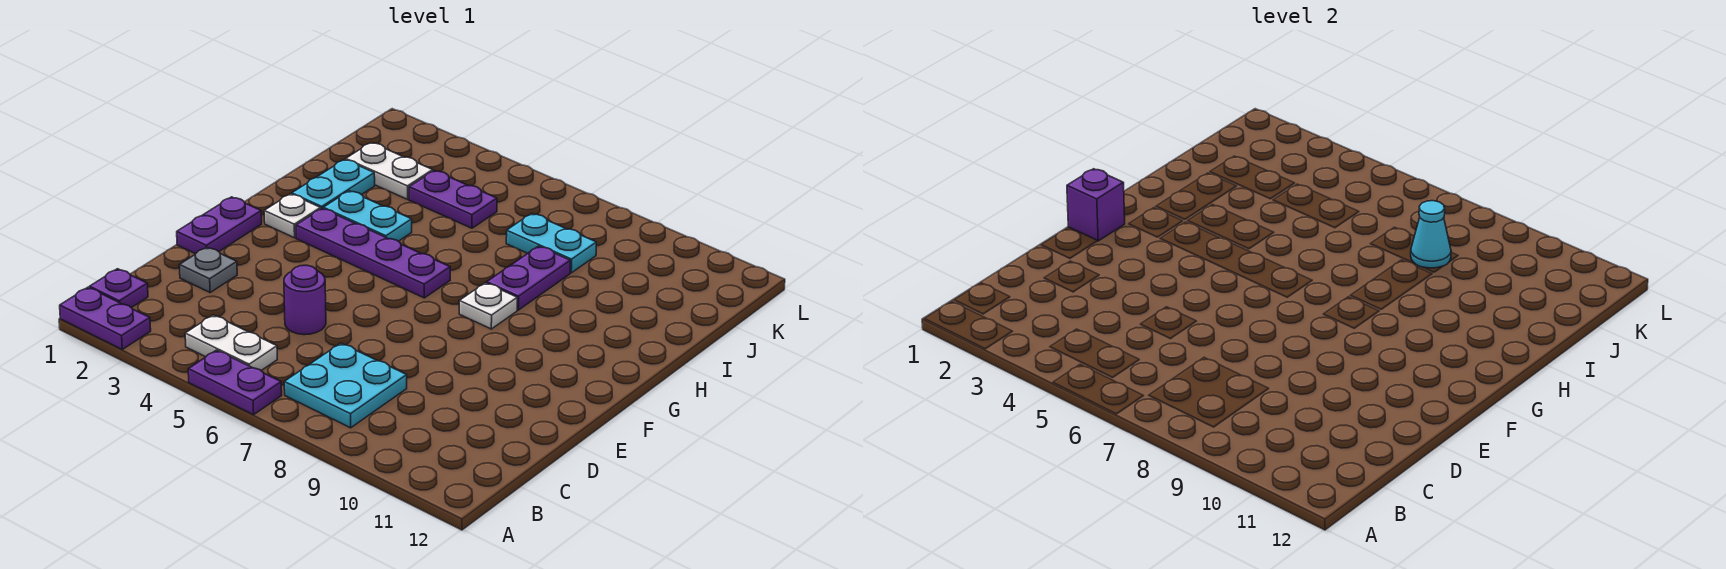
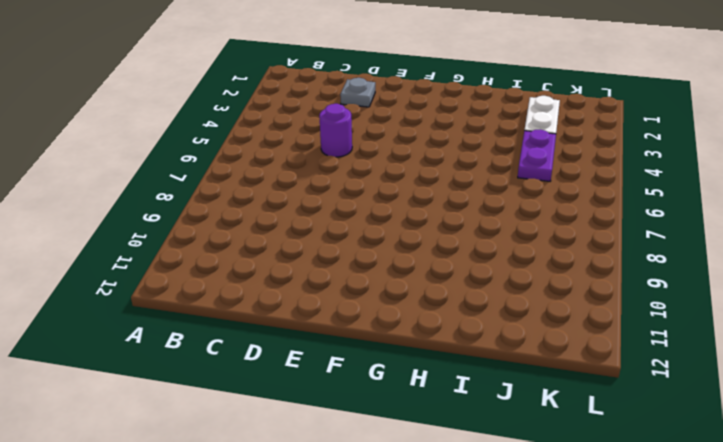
none -> purple 1x2 plate [60,287,151,349]
none -> purple 1x2 plate [188,350,282,415]
none -> purple 1x1 plate [89,269,148,308]

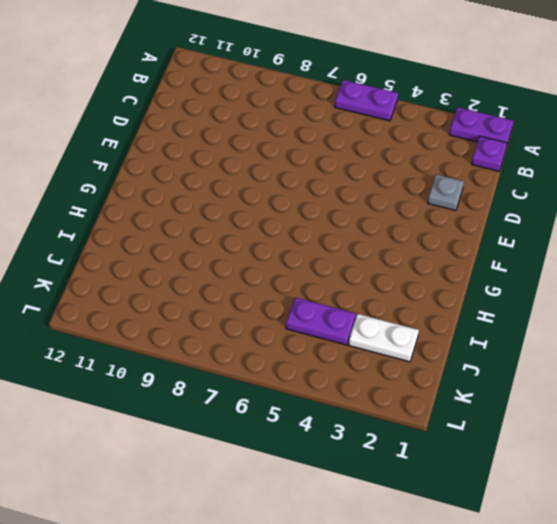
none -> white 1x2 plate [185,315,277,370]
none -> cyan 2x2 plate [284,343,407,428]
none -> purple 1x1 round brick [284,265,326,335]

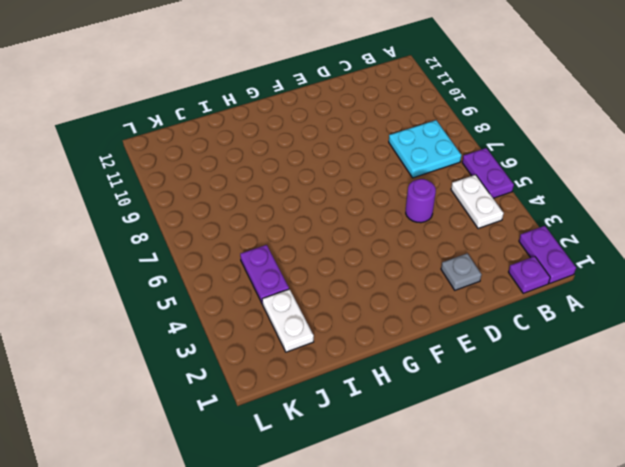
none -> purple 1x2 plate [177,197,262,254]
none -> white 1x1 plate [264,194,321,238]
none -> purple 1x4 plate [296,208,450,298]

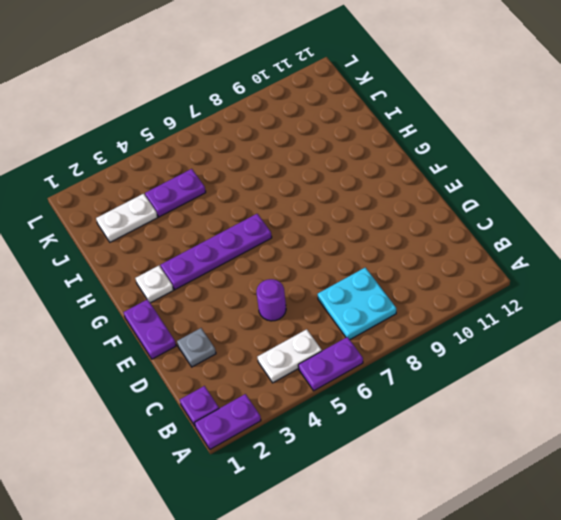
none -> white 1x1 plate [459,283,517,329]
none -> cyan 1x2 plate [292,159,375,209]
none -> cyan 1x2 plate [323,191,412,241]

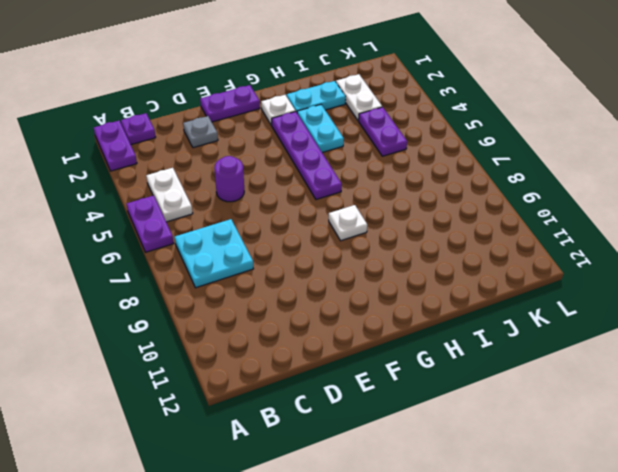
none -> purple 1x2 plate [487,246,570,310]
none -> cyan 1x2 plate [506,213,596,273]
none -> purple 1x1 brick [1067,169,1125,241]

